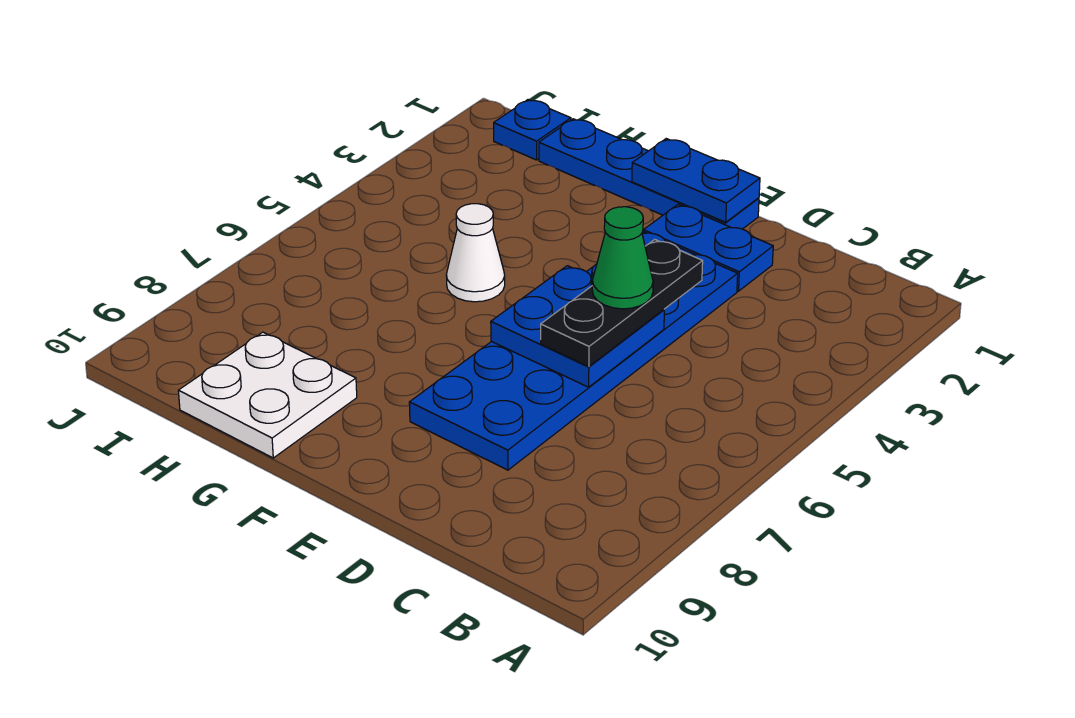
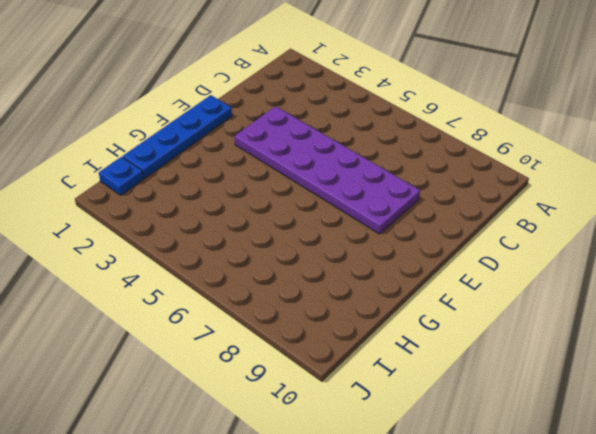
purple 2x6 plate [235,106,420,234] -> blue 2x6 plate [409,232,738,470]
none -> blue 1x2 plate [643,205,773,291]
none -> white 1x1 cone [446,204,505,302]

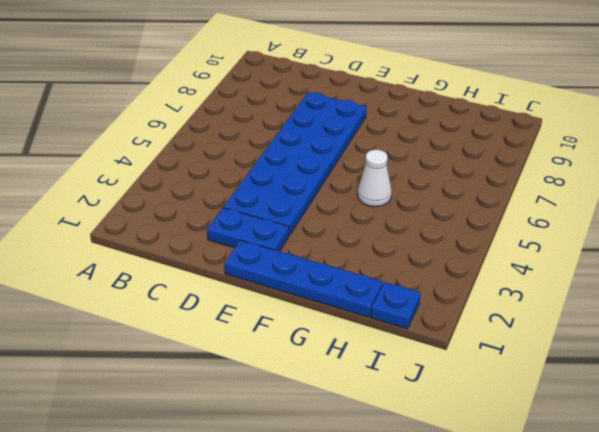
none -> white 2x2 plate [178,332,357,458]
none -> blue 2x2 plate [491,266,664,387]

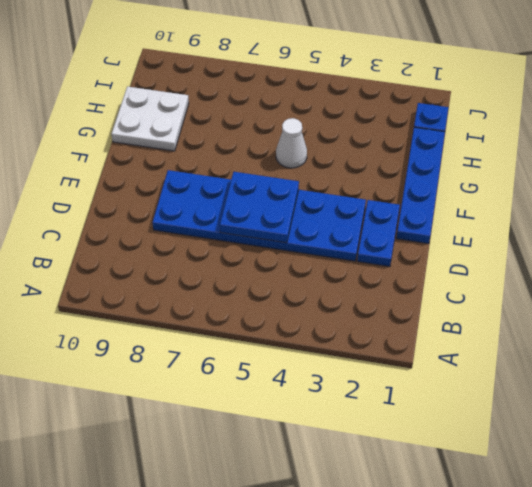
none -> blue 1x2 plate [632,139,760,222]
none -> black 1x3 plate [541,240,703,367]

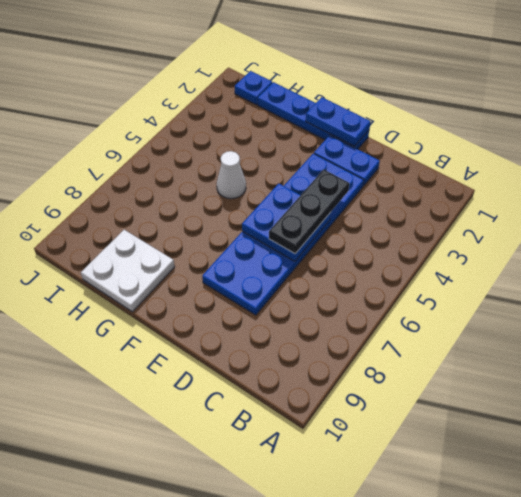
none -> green 1x1 cone [592,207,653,309]

